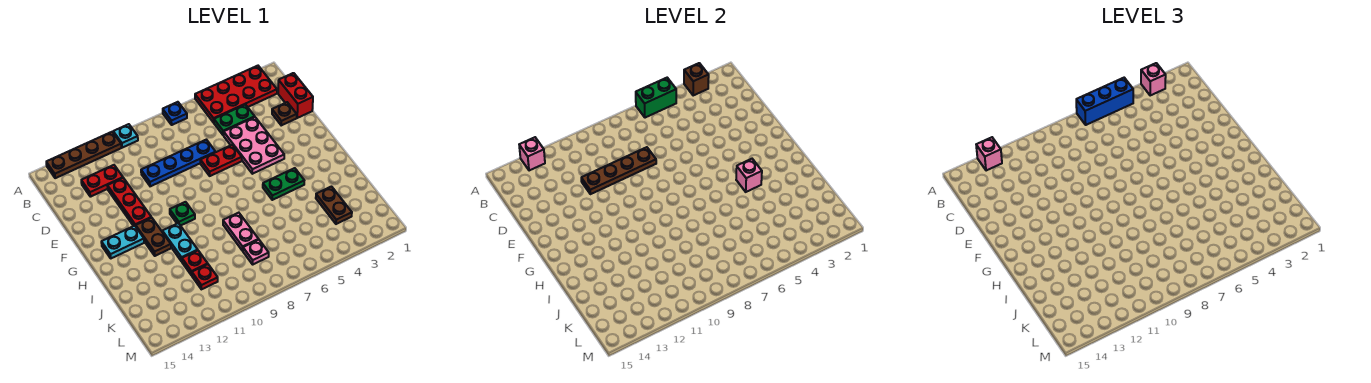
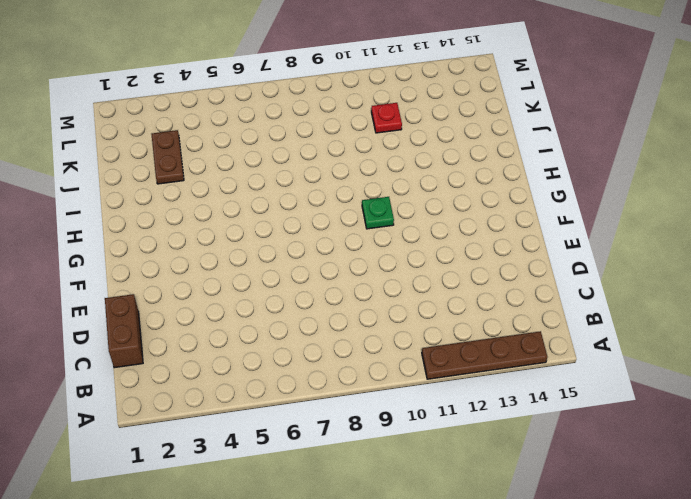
brown 1x2 brick [105,294,143,368] -> red 1x2 brick [278,73,313,118]
none -> red 2x4 plate [195,66,277,123]
none -> blue 1x1 plate [163,102,187,125]
none -> cyan 1x1 plate [113,124,138,148]
none -> green 1x2 plate [214,105,255,135]

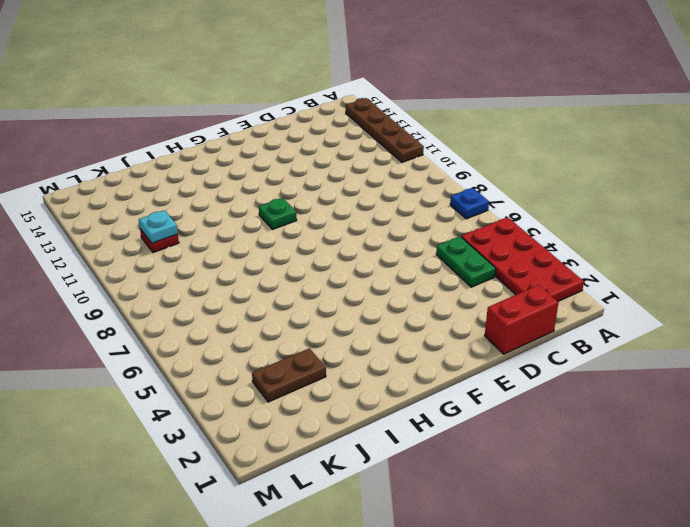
cyan 1x1 plate [139,210,178,243] -> cyan 1x1 plate moved to [113,124,138,148]
none -> red 1x2 plate [81,165,123,197]
none -> brown 1x1 plate [272,102,297,125]
none -> pink 2x3 plate [224,117,284,174]
none -> blue 1x4 plate [141,140,215,186]

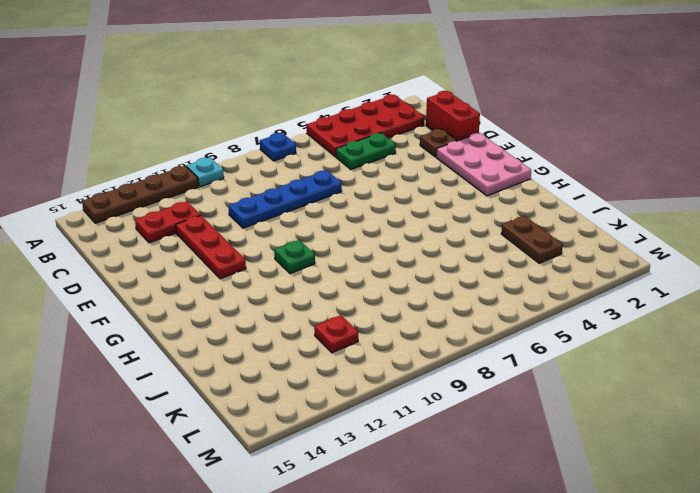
pink 2x3 plate [436,133,531,196] -> pink 2x3 plate moved to [224,117,284,174]
none -> red 1x2 plate [200,145,242,176]
none -> brown 1x2 plate [136,218,171,256]
none -> cyan 1x2 plate [101,226,144,258]
none -> green 1x2 plate [263,168,304,200]

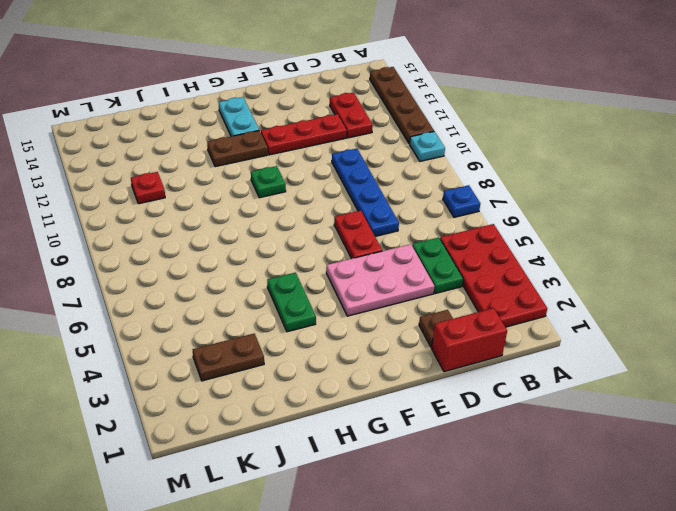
none -> cyan 1x2 plate [162,223,198,261]
none -> pink 1x2 plate [223,213,259,251]
none -> red 1x1 plate [182,251,208,275]
none -> pink 1x1 plate [243,240,269,264]

